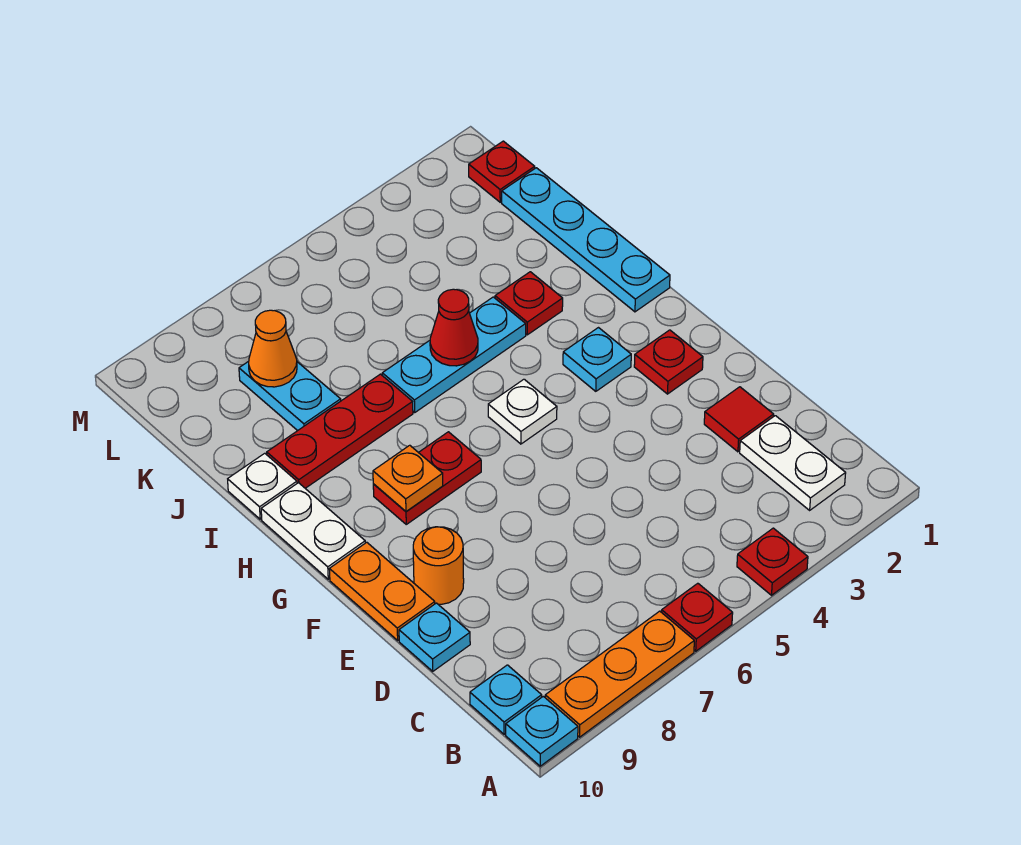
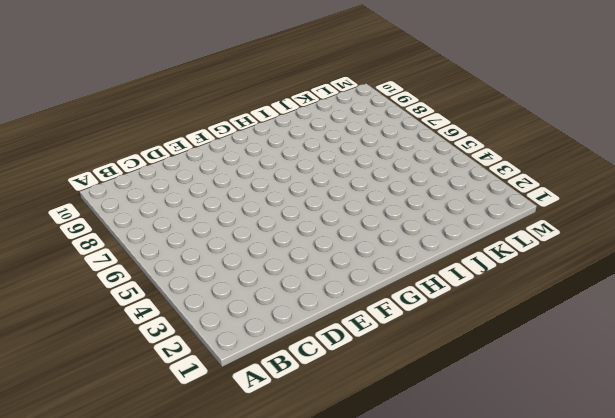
none -> red 1x1 plate [737,528,808,595]
none -> red 1x1 plate [662,583,733,651]
none -> orange 1x3 plate [545,611,694,737]

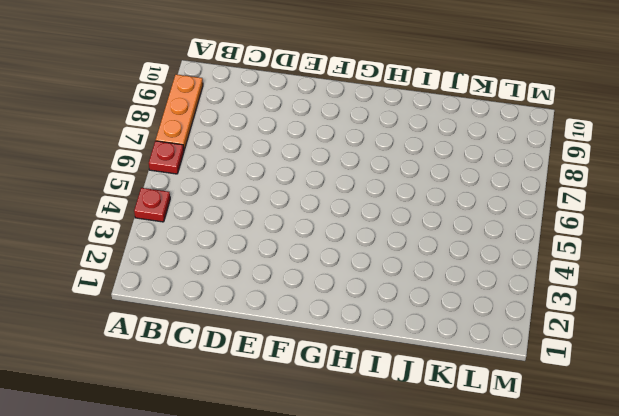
none -> cyan 1x1 plate [506,696,578,766]
none -> white 1x2 plate [740,416,846,510]
none -> cyan 1x1 plate [470,665,542,734]

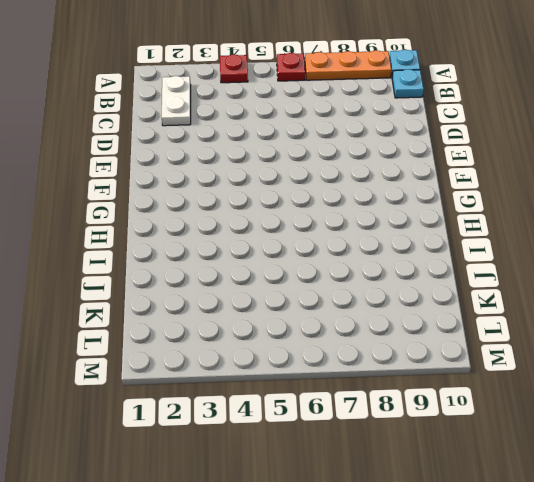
none -> red 1x1 tile [704,387,774,452]
none -> cyan 1x1 plate [399,603,470,671]
none -> orange 1x1 round brick [413,527,464,604]

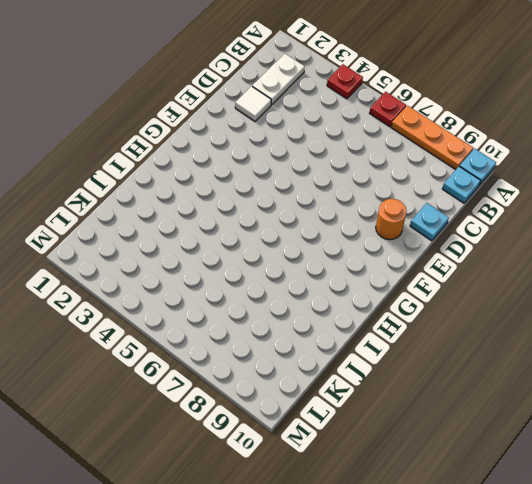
white 1x1 tile [235,86,271,121] -> red 1x1 tile [704,387,774,452]
none -> orange 1x2 plate [329,542,435,640]
none -> red 1x1 plate [634,330,703,394]
none -> cyan 1x1 plate [563,328,631,391]

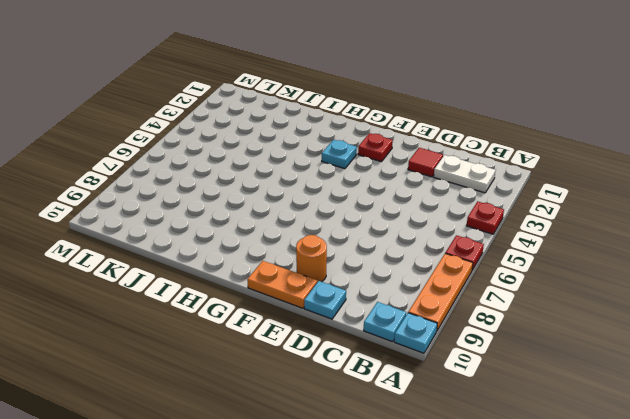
none -> white 1x1 plate [488,379,557,444]
none -> red 1x2 plate [373,432,481,524]
none -> white 1x2 plate [261,483,365,579]

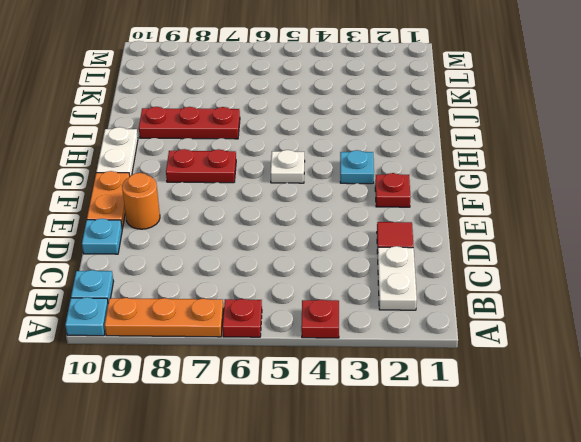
none -> cyan 1x4 plate [502,168,670,312]
none -> red 1x1 plate [495,272,563,335]
none -> cyan 1x3 plate [382,297,526,412]

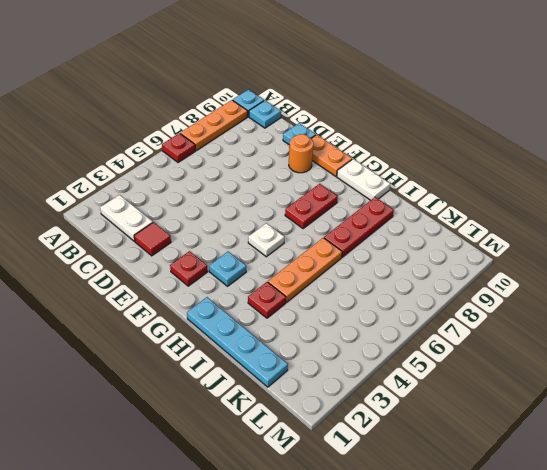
orange 1x3 plate [268,238,342,302] -> cyan 1x3 plate [382,297,526,412]
none -> red 1x1 plate [737,528,808,595]
none -> white 1x1 plate [228,453,297,519]
none -> cyan 1x2 plate [239,361,341,431]

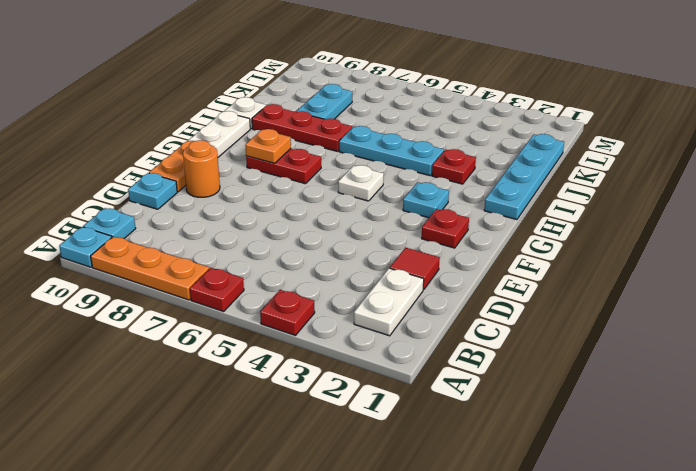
none -> red 1x1 plate [469,141,535,202]
none -> red 1x1 cone [430,289,478,366]
none -> orange 1x1 cone [249,310,297,387]

